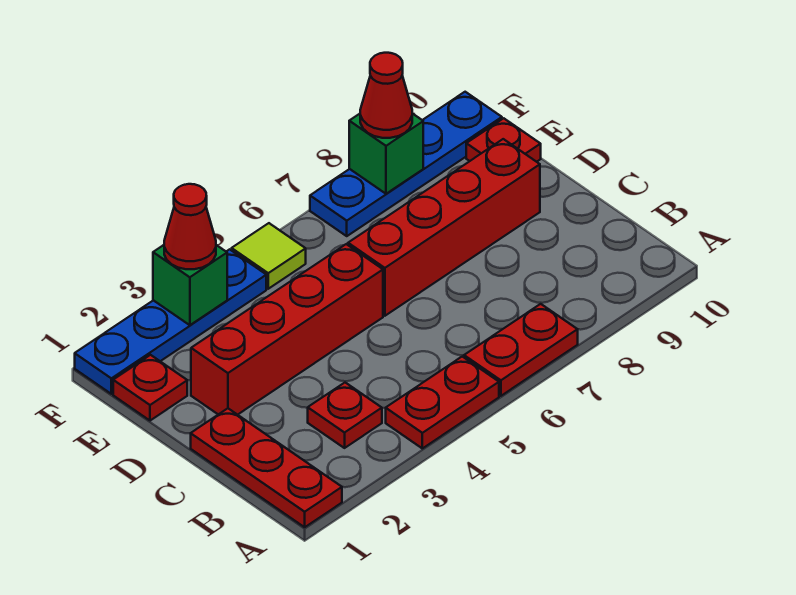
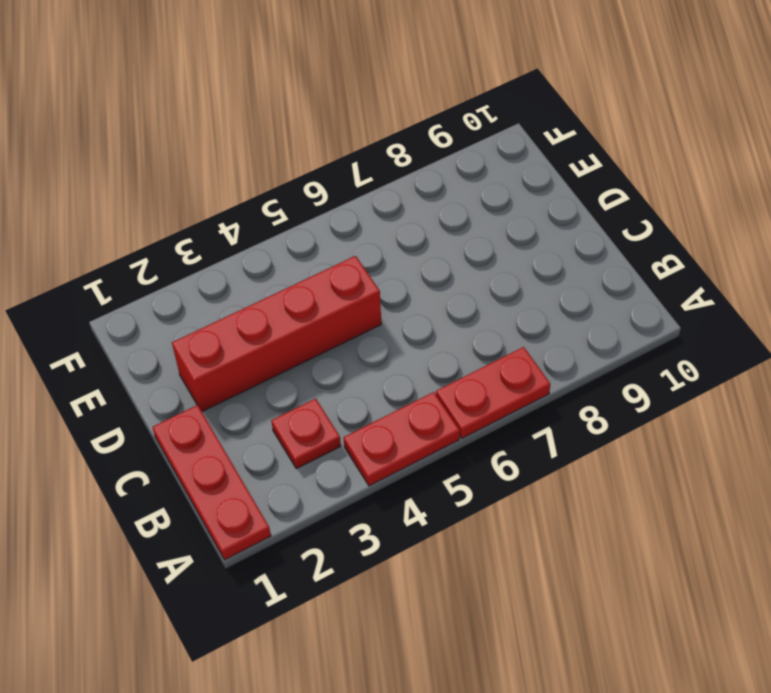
none -> red 1x4 brick [348,139,540,316]
none -> red 1x1 plate [113,355,187,421]
none -> red 1x1 plate [466,118,541,162]

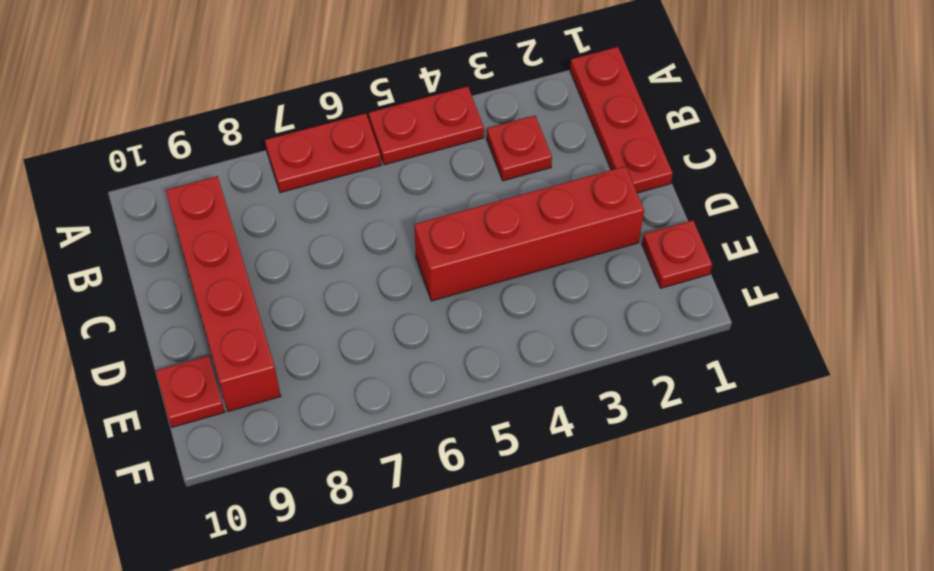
red 1x4 brick [166,176,281,411] -> red 1x4 brick turned to [348,139,540,316]
none -> blue 1x4 plate [75,249,266,394]
none -> lime 1x1 tile [232,223,306,289]
none -> blue 1x4 plate [310,92,502,236]

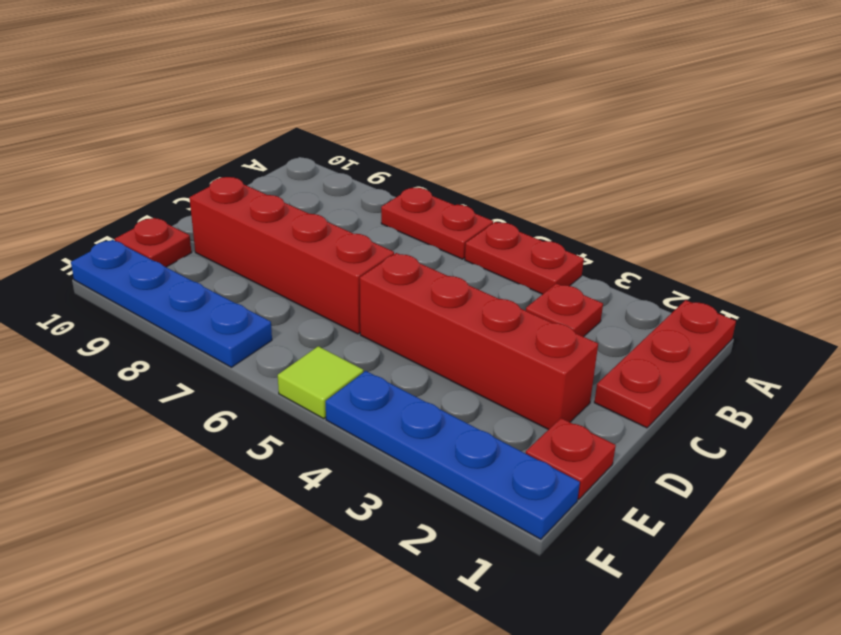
none -> green 1x1 brick [153,245,227,325]
none -> green 1x1 brick [349,113,423,194]
none -> red 1x1 cone [164,184,216,269]

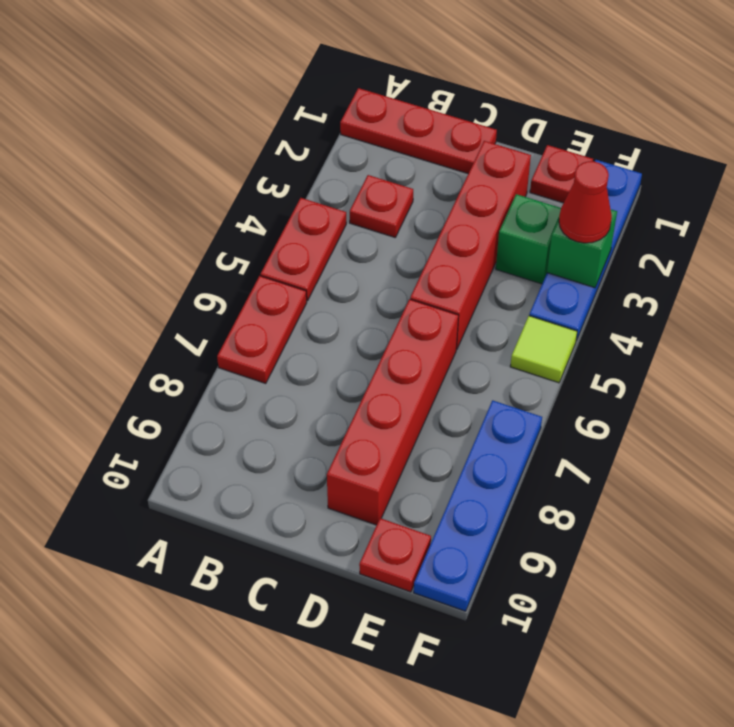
green 1x1 brick [496,194,561,284] -> green 1x1 brick moved to [349,113,423,194]
none -> red 1x1 cone [360,53,412,138]

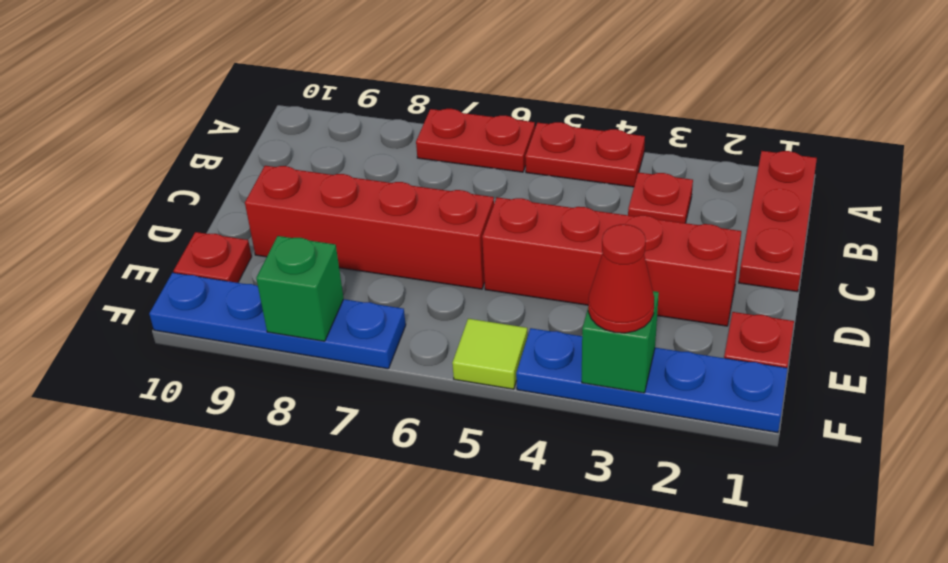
none -> red 1x1 cone [360,53,412,138]

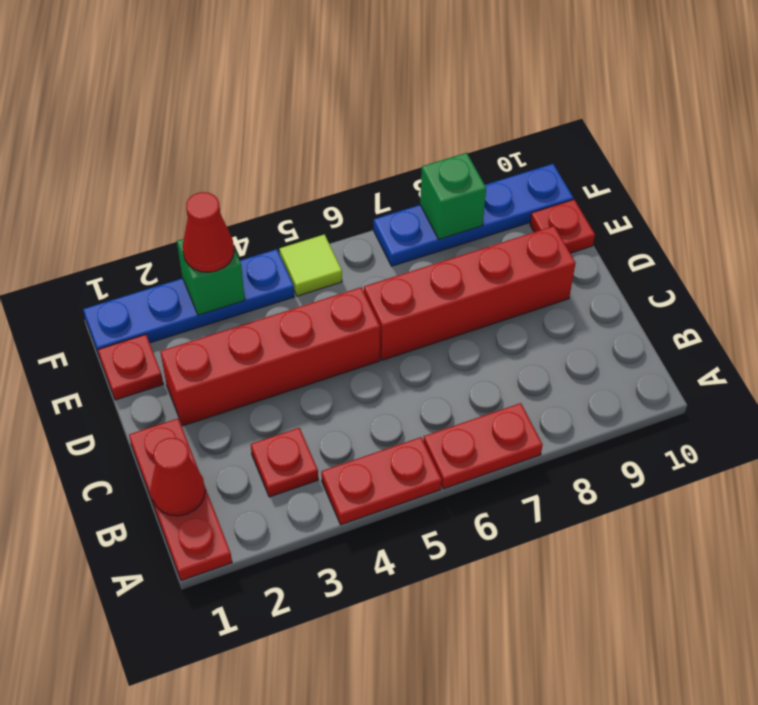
red 1x1 cone [151,438,205,516] -> red 1x1 cone moved to [360,53,412,138]

